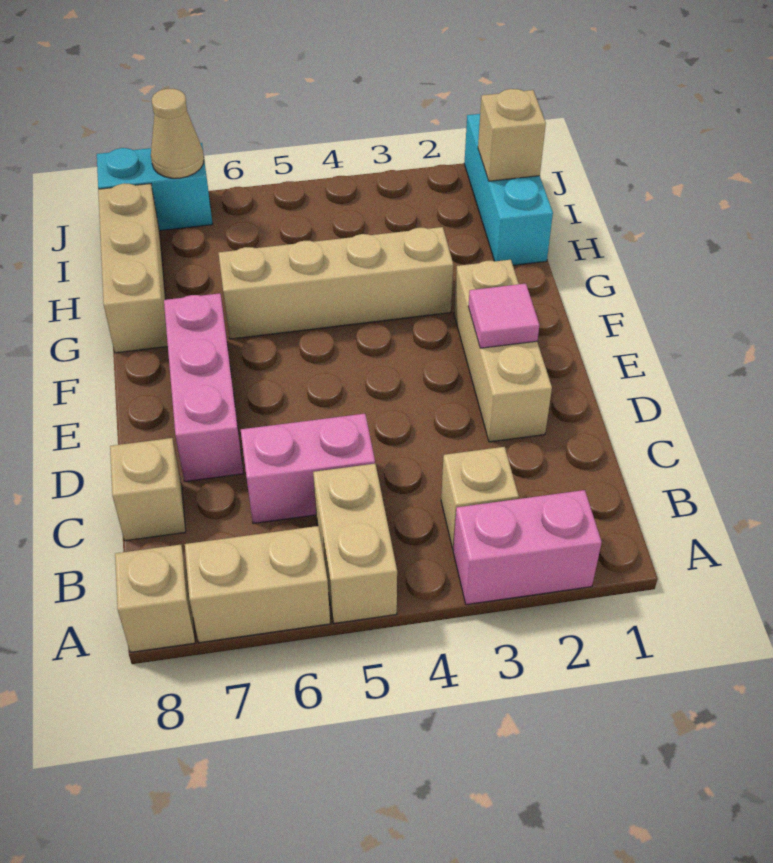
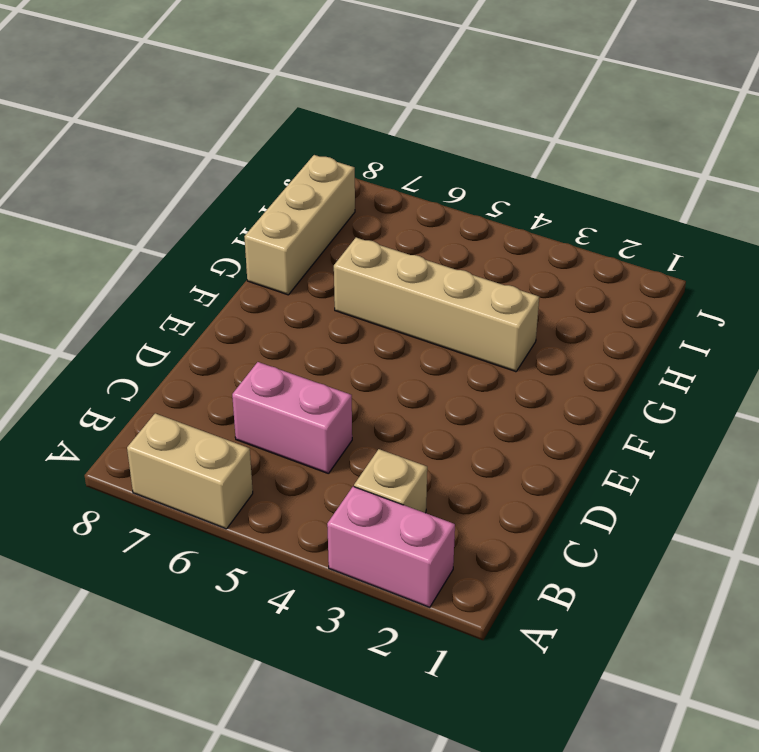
none -> tan 1x2 brick [313,464,397,623]
none -> tan 1x1 brick [115,545,195,652]
none -> tan 1x1 brick [110,438,186,541]

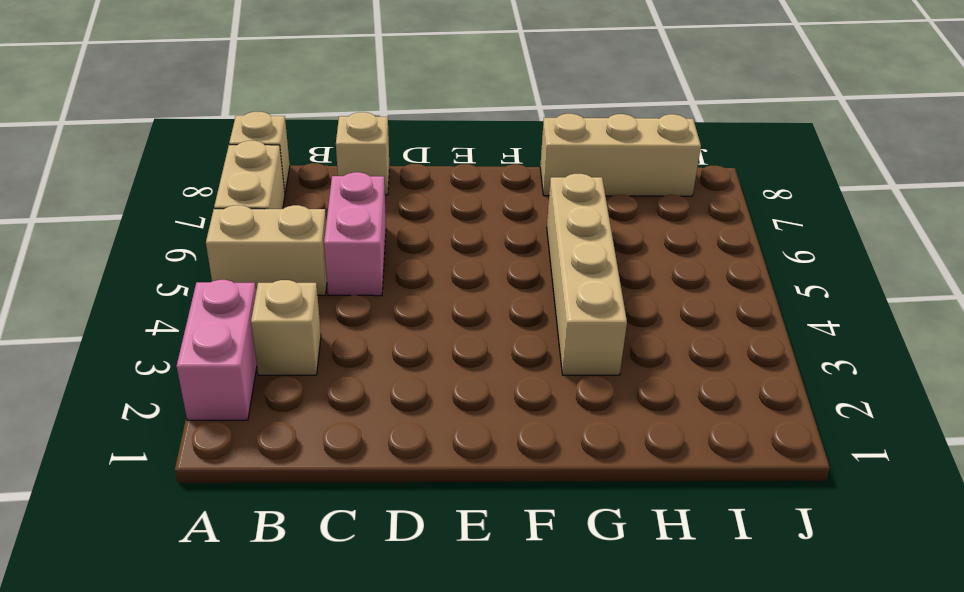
none -> tan 1x3 brick [454,260,552,442]
none -> pink 1x3 brick [164,293,243,481]
none -> cyan 1x3 brick [464,114,553,265]

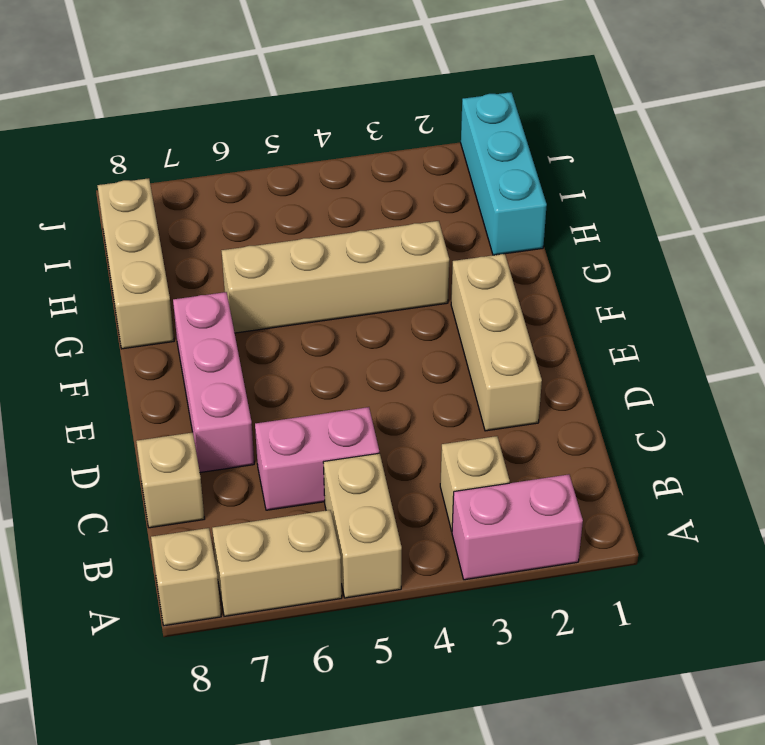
none -> cyan 1x2 brick [97,143,213,231]
none -> pink 1x1 tile [468,284,539,348]
none -> tan 1x1 brick [478,89,546,181]

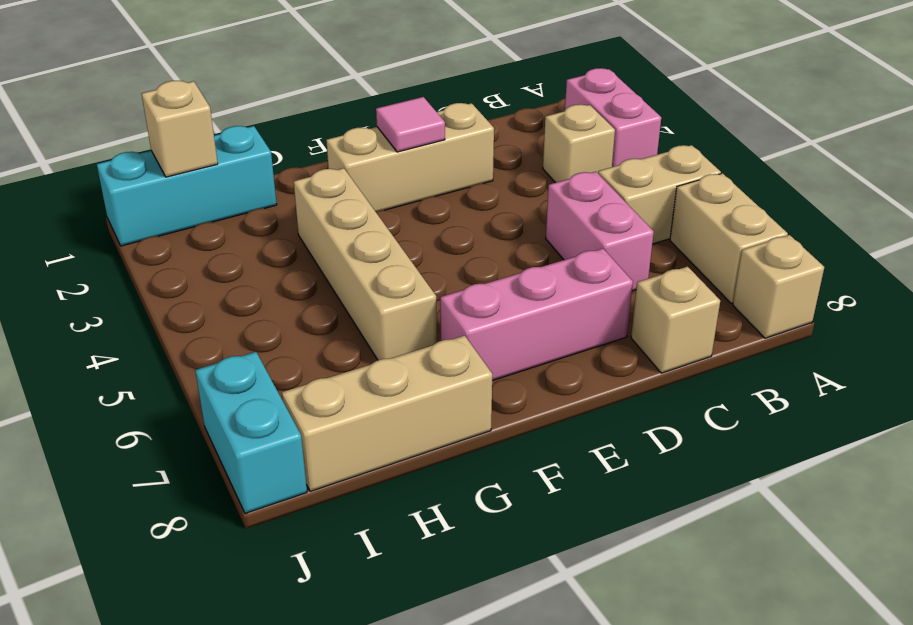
none -> tan 1x1 cone [151,89,204,178]

